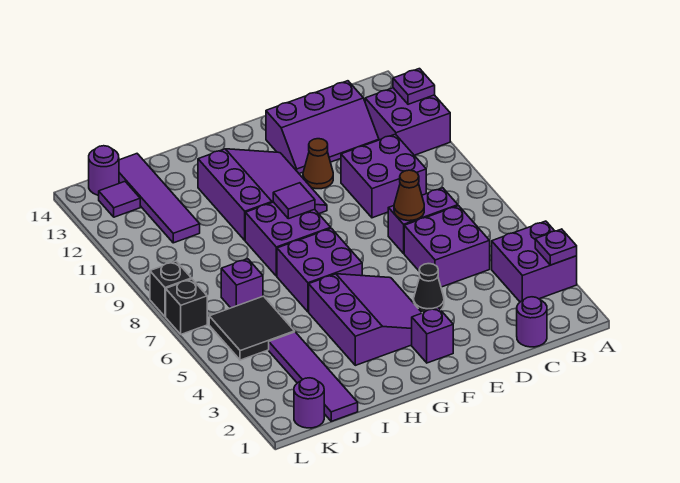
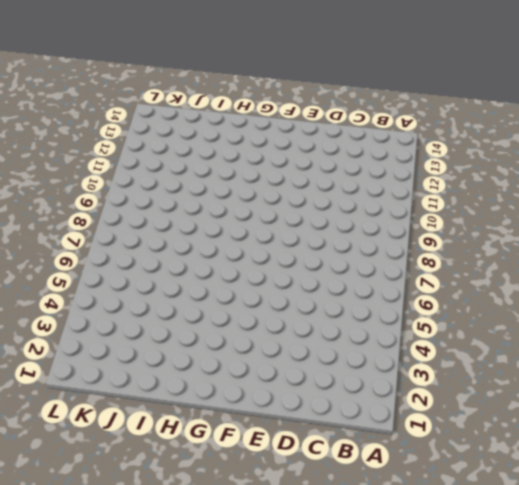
none -> purple 2x2 brick [492,221,577,302]
none -> purple 2x2 brick [365,88,450,155]
none -> purple 1x1 round brick [517,297,547,347]

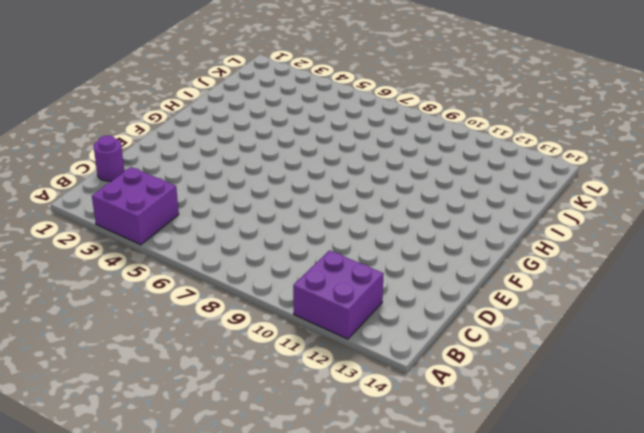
none -> purple 2x2 brick [404,206,490,287]
none -> purple 1x2 brick [388,188,458,253]
none -> purple 2x2 brick [341,134,426,218]

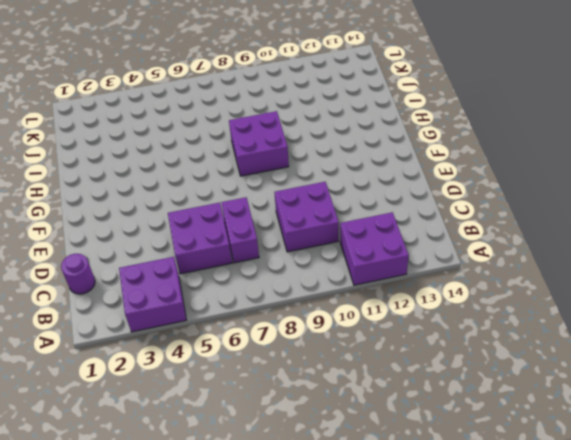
none -> purple 2x3 slope [266,81,379,174]
none -> black 1x1 cone [414,264,444,313]
none -> brown 1x1 cone [303,139,333,189]

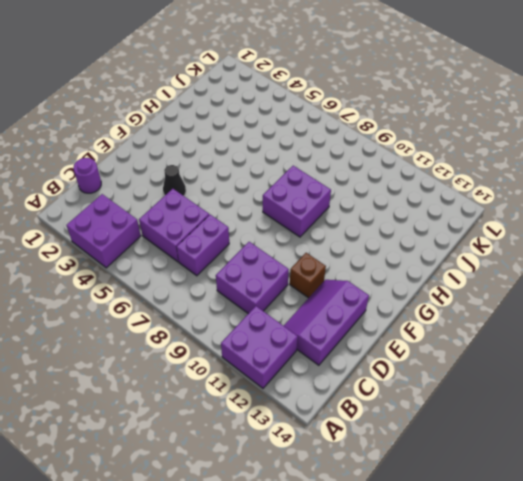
brown 1x1 brick [290,253,326,298] -> brown 1x1 cone [303,139,333,189]
none -> purple 1x1 brick [412,308,453,363]
none -> purple 3x3 slope [309,274,422,365]
none -> purple 3x3 slope [198,149,327,240]

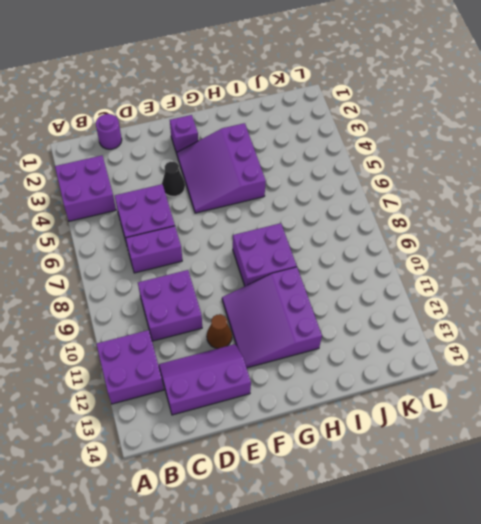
none -> purple 2x2 brick [277,228,362,312]
none -> purple 1x4 tile [269,332,358,421]
none -> black 2x2 tile [209,296,295,360]

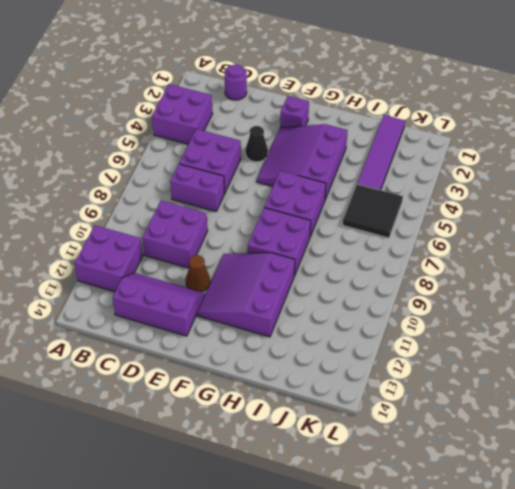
none -> purple 1x1 brick [221,259,263,308]
none -> purple 1x4 tile [119,154,200,243]
none -> purple 1x1 round brick [294,378,324,428]

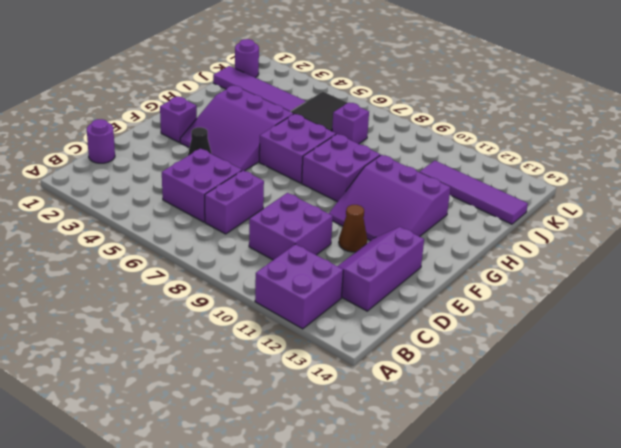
none -> purple 2x2 brick [492,221,577,302]
none -> purple 1x1 tile [99,182,140,217]
none -> purple 1x1 round brick [89,146,119,195]

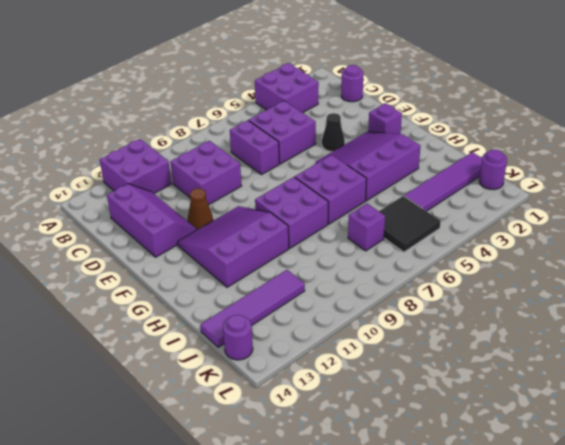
none -> purple 1x1 tile [99,182,140,217]
none -> black 1x1 brick [166,279,207,334]
none -> black 1x1 brick [150,261,191,317]

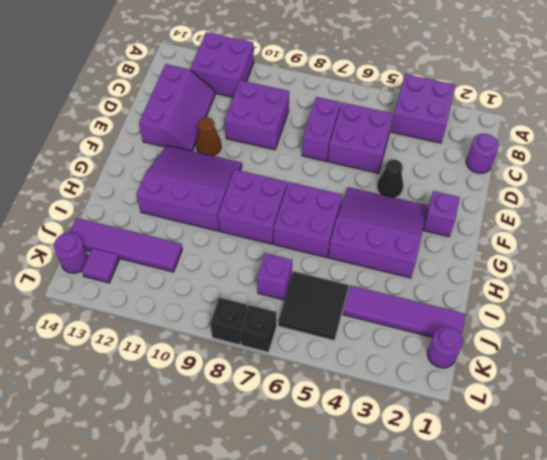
none -> purple 1x1 plate [535,229,577,265]
none -> purple 1x1 plate [393,69,435,104]
none -> brown 1x1 cone [394,170,424,221]

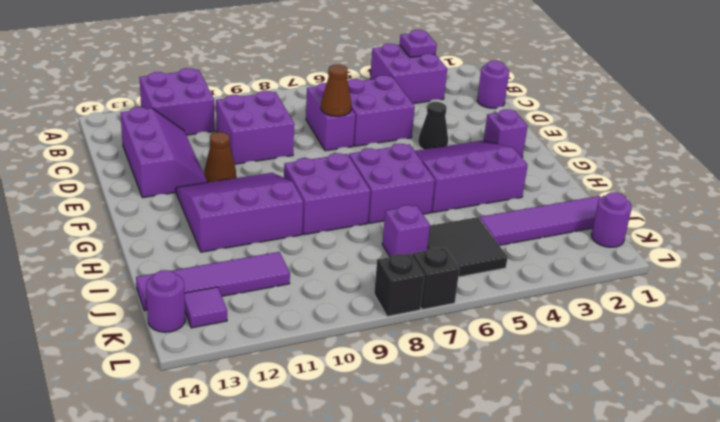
none -> purple 1x1 plate [393,69,435,104]
none -> purple 1x1 tile [273,183,315,219]

